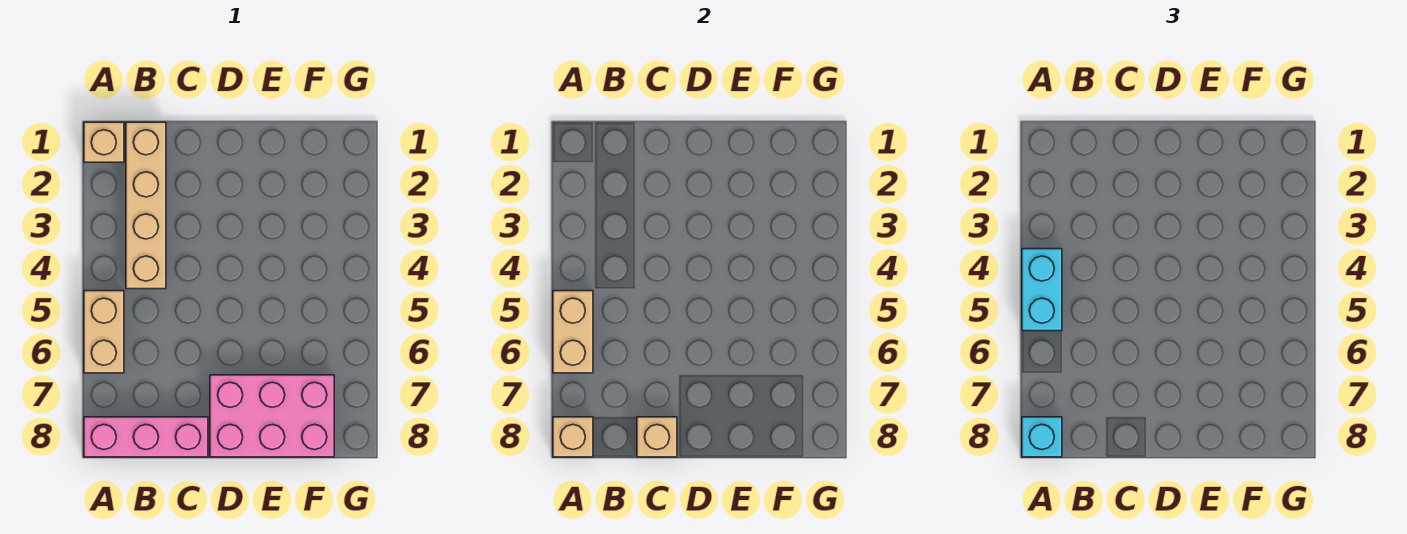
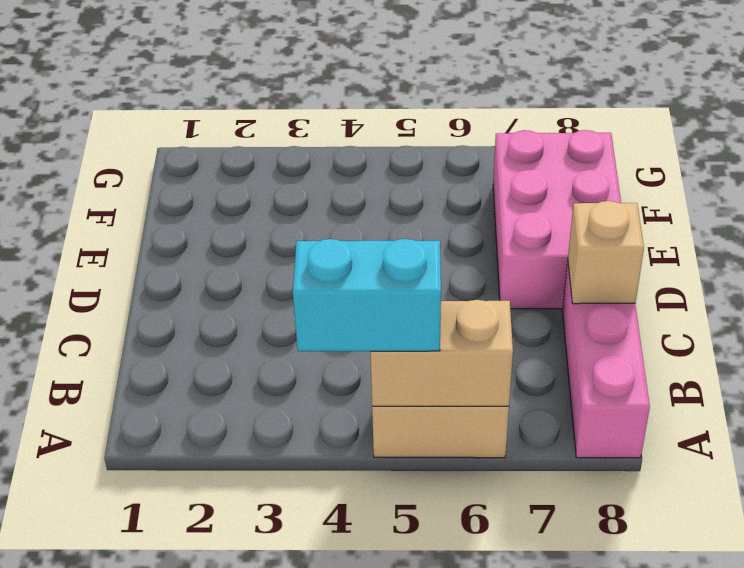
none -> tan 1x1 brick [84,122,124,162]
none -> tan 1x4 brick [126,122,166,289]

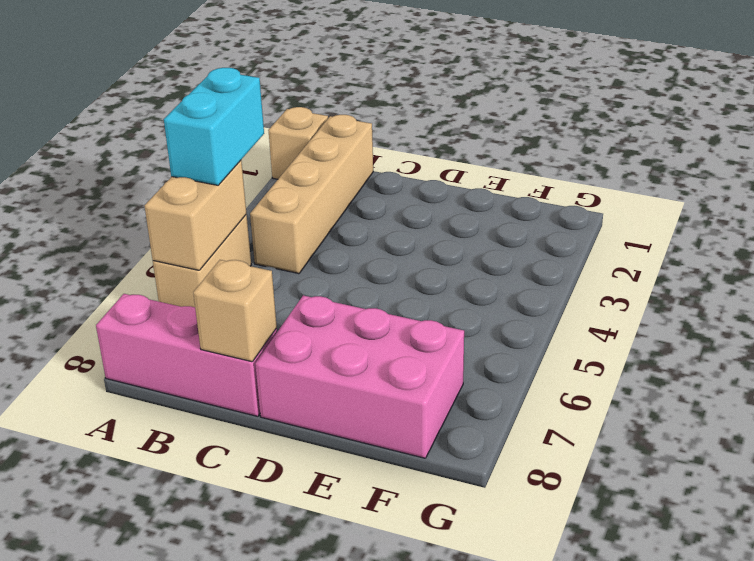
none -> tan 1x1 brick [553,417,593,457]
none -> cyan 1x1 brick [1022,417,1062,457]

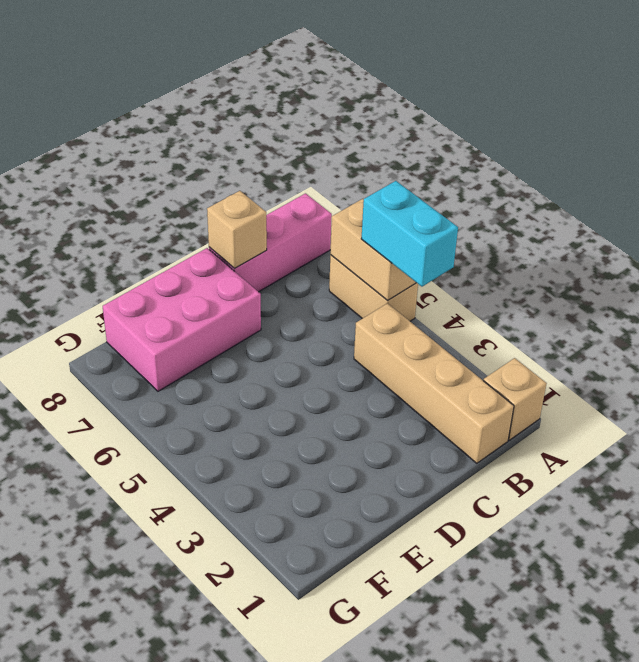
none -> tan 1x1 brick [553,417,593,457]
none -> cyan 1x1 brick [1022,417,1062,457]

